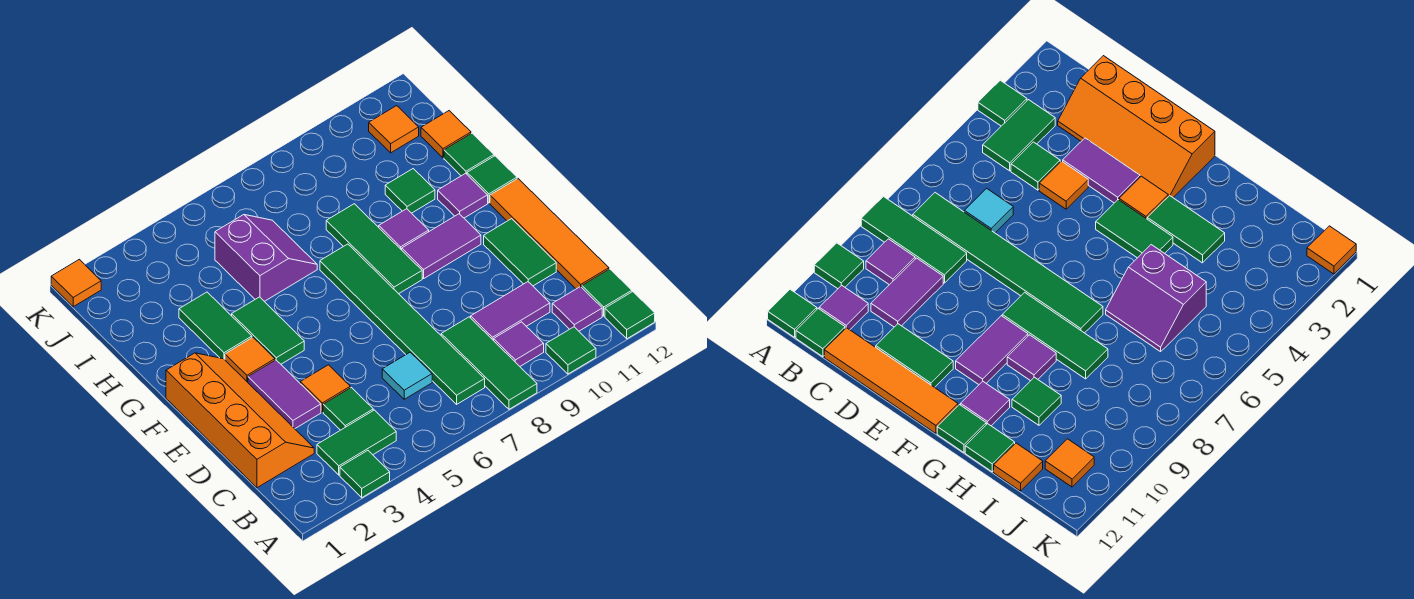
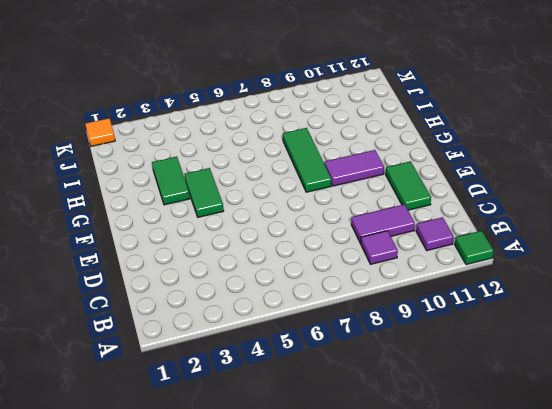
none -> green 1x1 tile [340,451,390,498]
none -> green 1x3 tile [441,317,537,409]
none -> green 1x1 tile [546,327,596,374]
none -> green 1x2 tile [317,410,396,475]

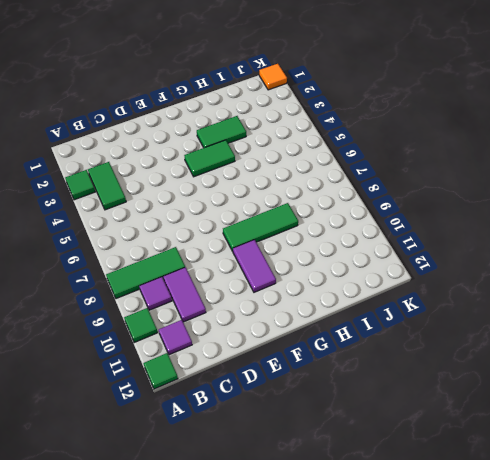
none -> green 1x6 tile [320,244,485,404]
none -> green 1x1 tile [582,269,632,316]
none -> orange 2x4 slope [166,353,314,488]
none -> green 1x1 tile [323,388,373,430]

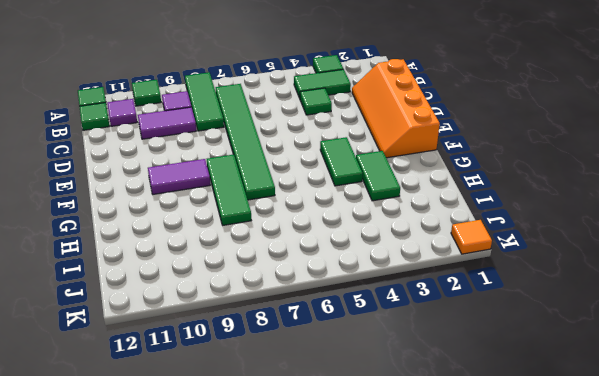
none -> cyan 1x1 tile [382,352,432,399]
none -> orange 1x4 tile [490,179,609,289]
none -> purple 1x2 tile [248,360,321,429]
none -> orange 1x1 tile [300,365,350,412]

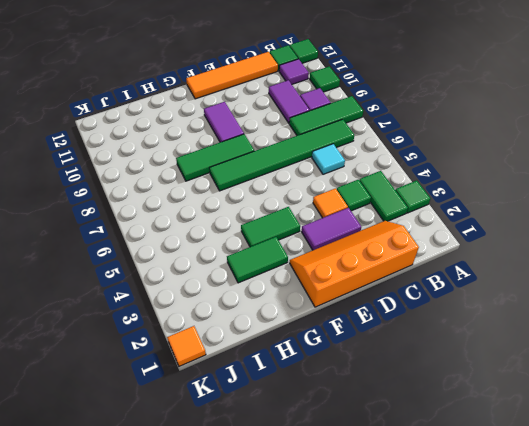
none -> green 1x2 tile [484,219,556,286]
none -> orange 1x1 tile [225,337,275,382]
none -> purple 1x1 tile [379,209,429,250]
none -> purple 1x1 tile [438,173,488,218]

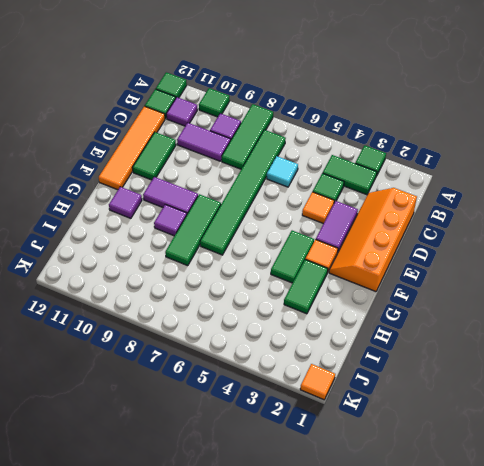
none -> green 1x1 tile [467,156,517,203]
none -> purple 2x2 slope [215,215,317,301]
none -> green 1x1 tile [385,169,435,213]
none -> green 1x1 tile [444,133,494,176]

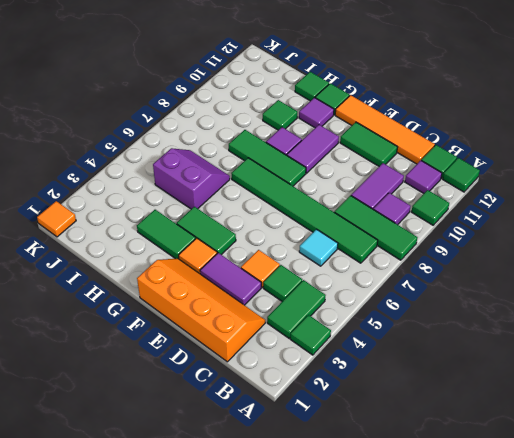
none -> orange 1x1 tile [421,111,471,158]
none -> orange 1x1 tile [369,106,419,153]

